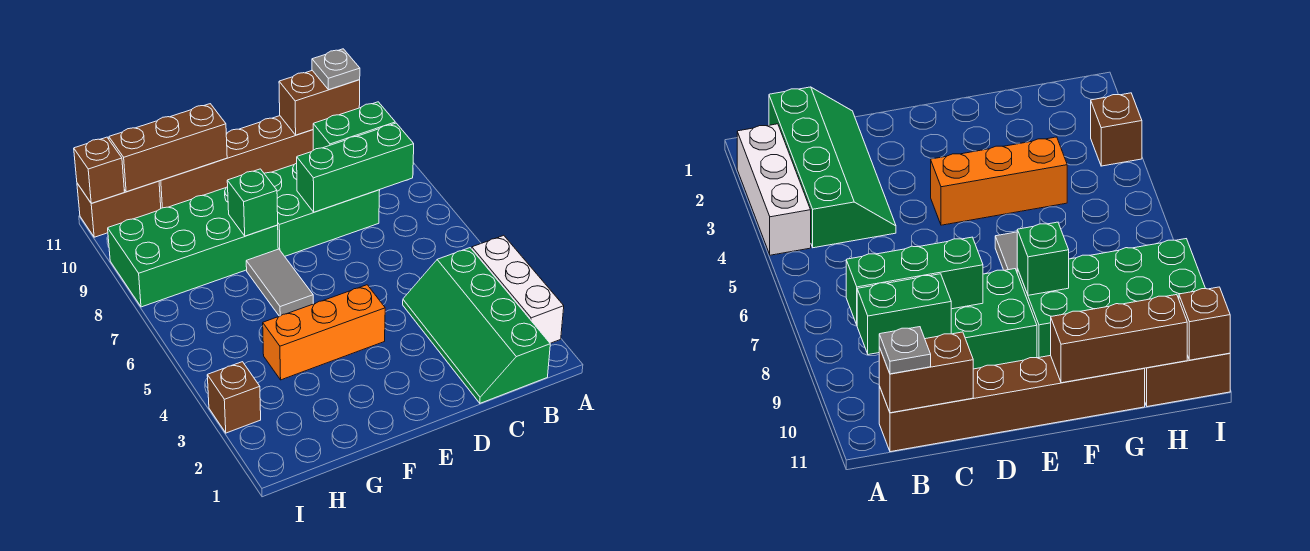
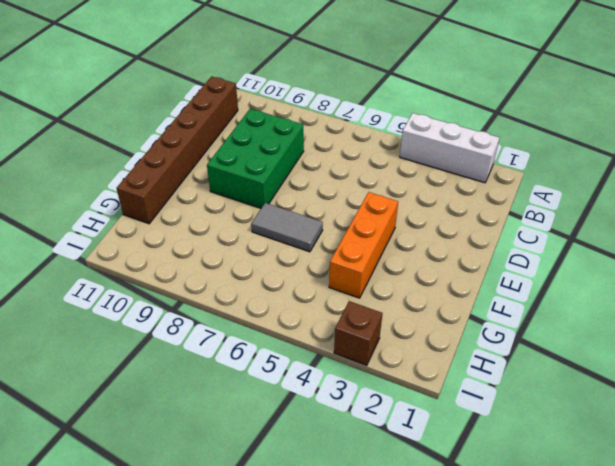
none -> green 2x4 slope [403,248,550,403]
none -> green 2x4 brick [108,187,278,307]
none -> brown 1x2 brick [77,181,161,237]

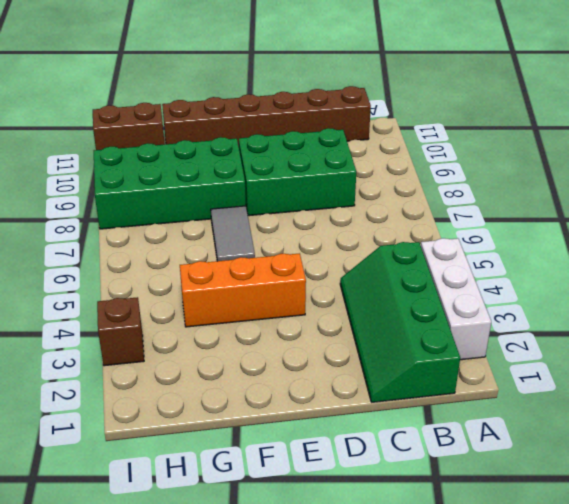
none -> green 1x3 brick [297,123,414,212]
none -> green 1x2 brick [313,102,395,150]
none -> brown 1x2 brick [279,71,360,135]

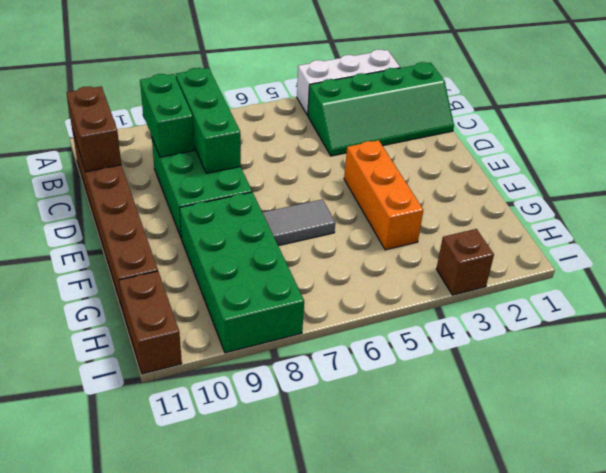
none -> green 1x1 brick [227,169,278,236]
none -> brown 1x3 brick [109,104,227,192]
none -> brown 1x1 brick [74,137,124,203]

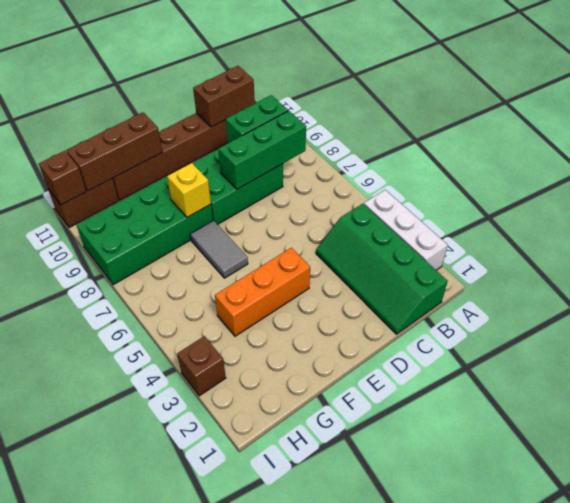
yellow 1x1 brick [167,163,211,217] -> green 1x1 brick [227,169,278,236]
none -> grey 1x1 plate [312,49,360,90]

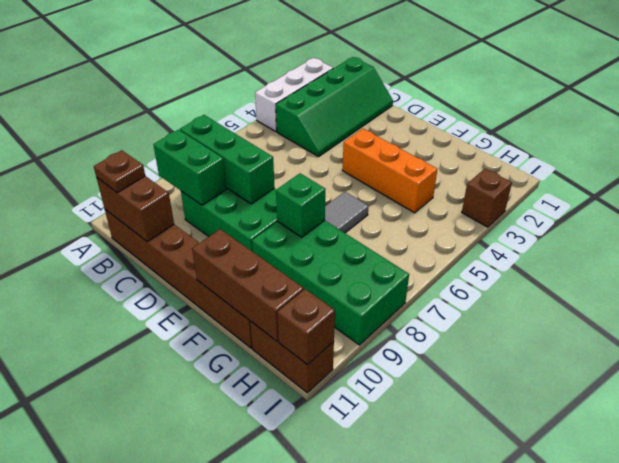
brown 1x1 plate [94,150,145,193] -> grey 1x1 plate [312,49,360,90]

